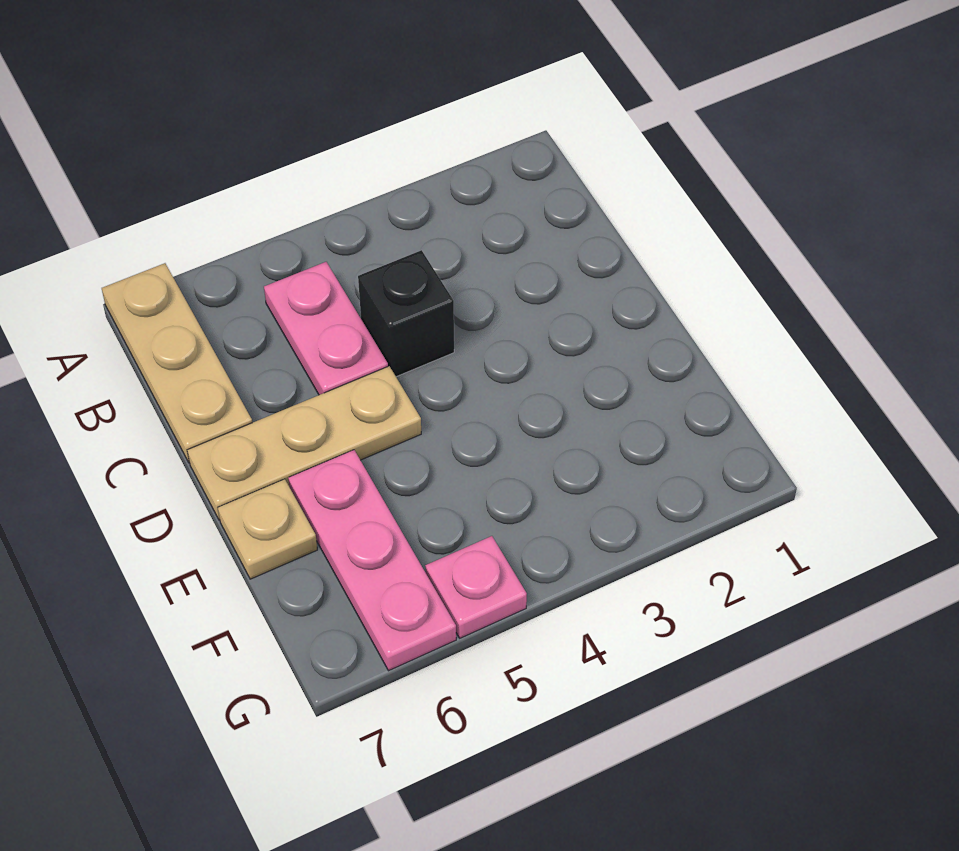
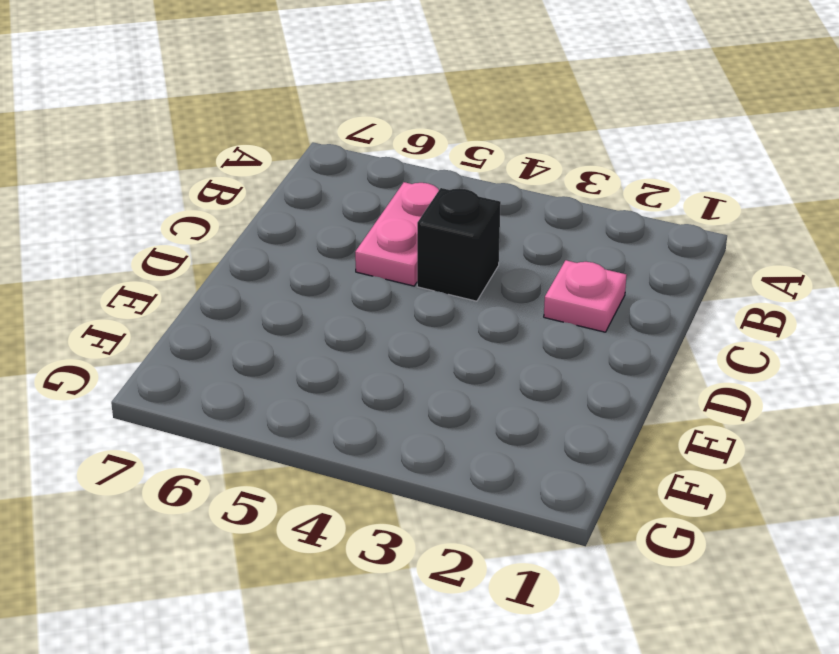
pink 1x1 plate [544,260,626,332] -> pink 1x1 plate moved to [425,536,527,638]
none -> tan 1x3 plate [102,263,252,463]
none -> tan 1x3 plate [187,366,421,520]

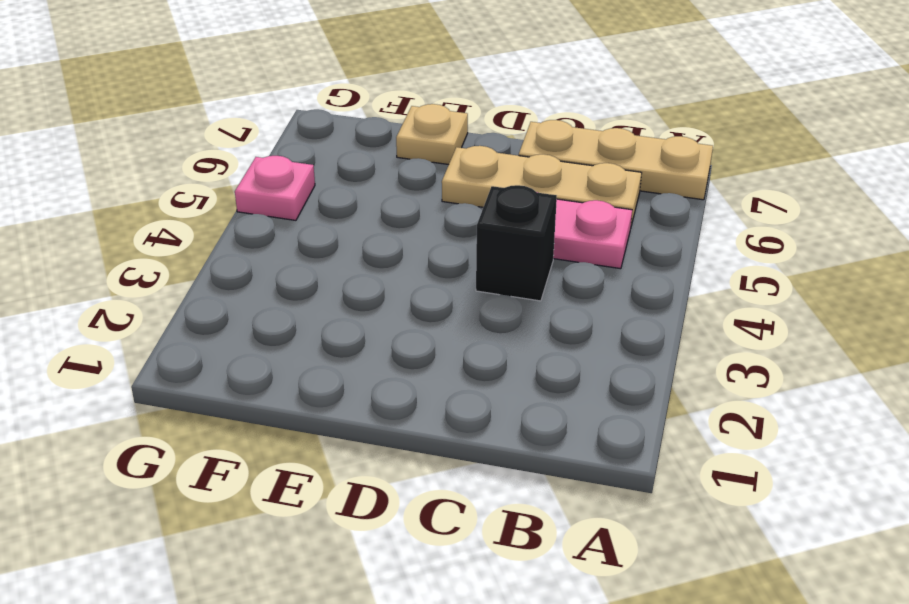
tan 1x3 plate [442,146,642,226] -> tan 1x3 plate turned to [187,366,421,520]
none -> pink 1x3 plate [288,450,456,671]

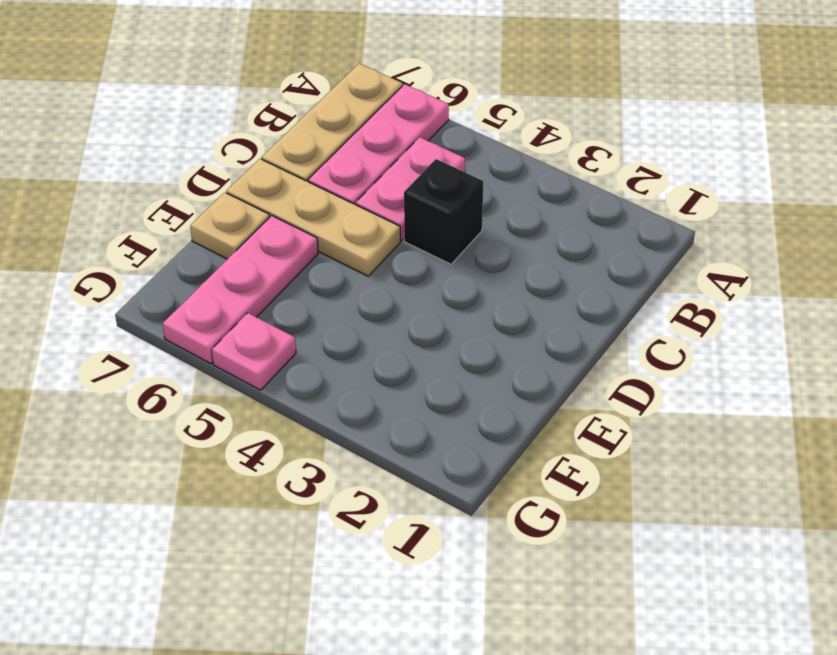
pink 1x3 plate [308,84,449,205] -> none

